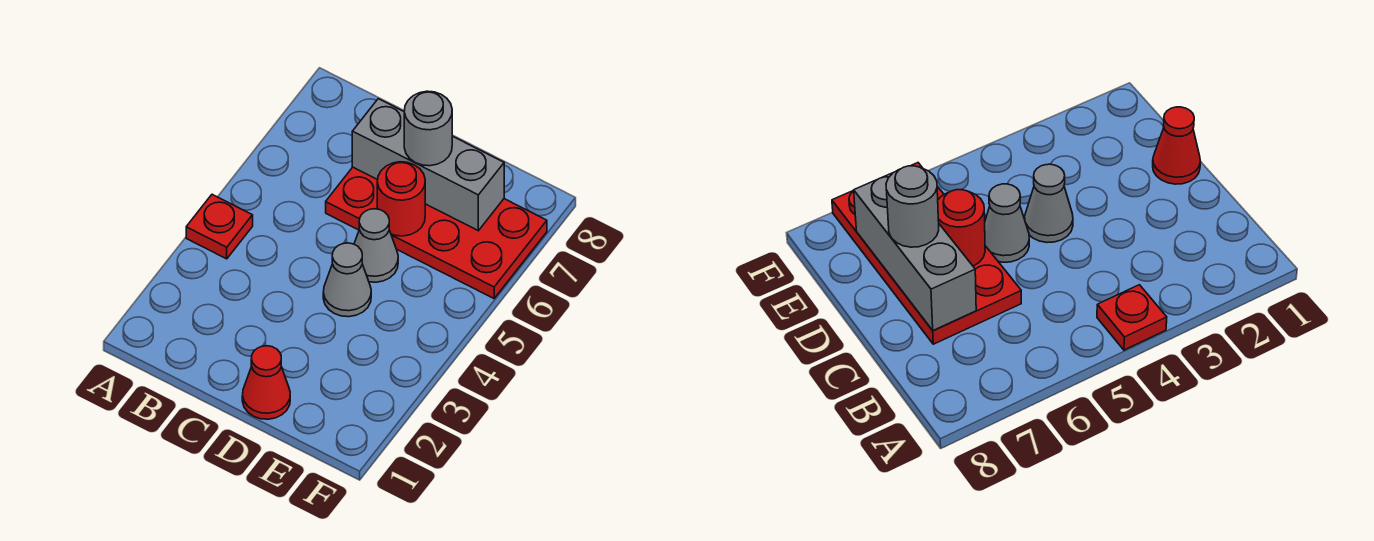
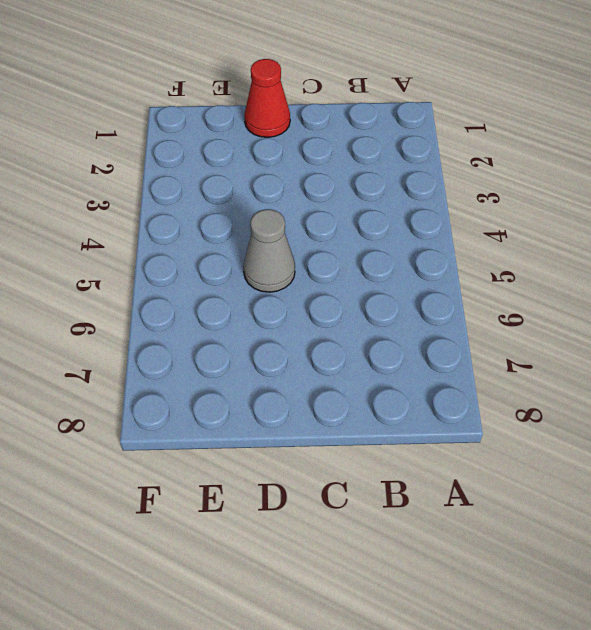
none -> red 1x1 plate [186,194,253,259]
none -> red 2x4 plate [326,167,547,298]

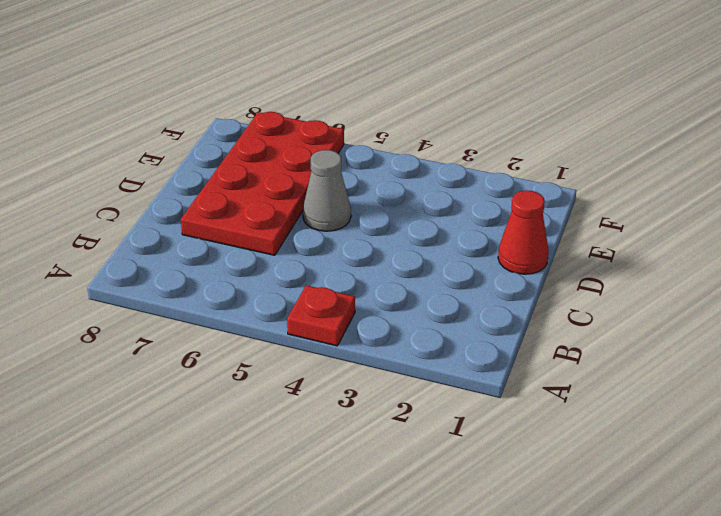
none -> grey 1x1 cone [323,243,371,317]
none -> grey 1x3 brick [352,99,504,231]

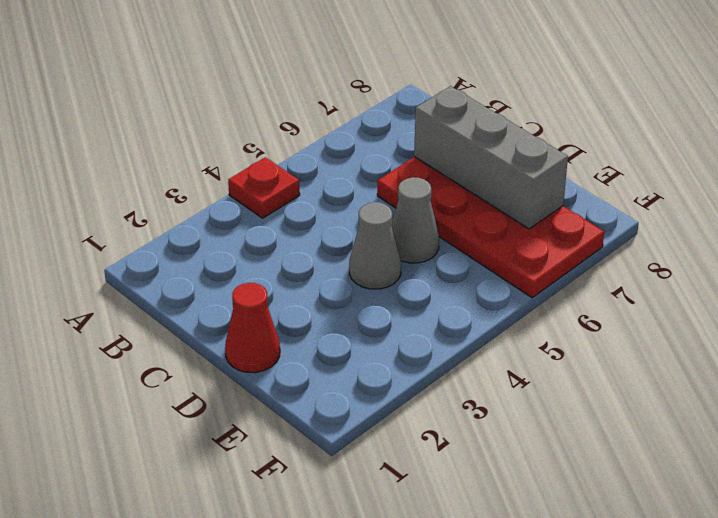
none -> red 1x1 round brick [377,162,425,236]
none -> grey 1x1 round brick [404,91,452,166]

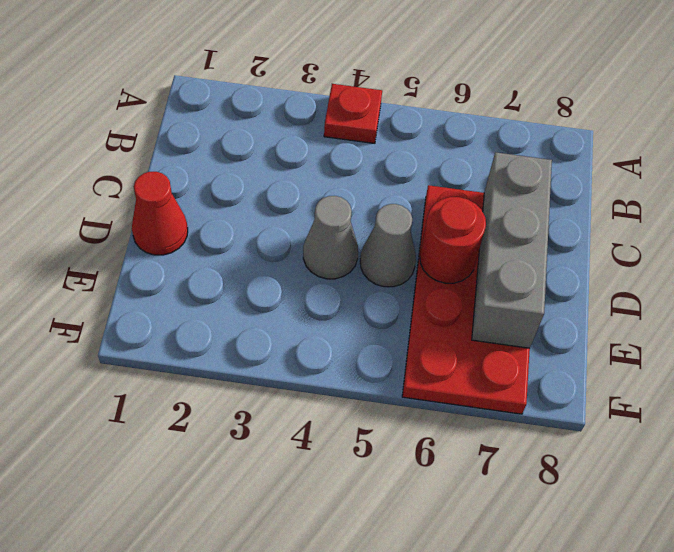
none -> grey 1x1 round brick [404,91,452,166]

